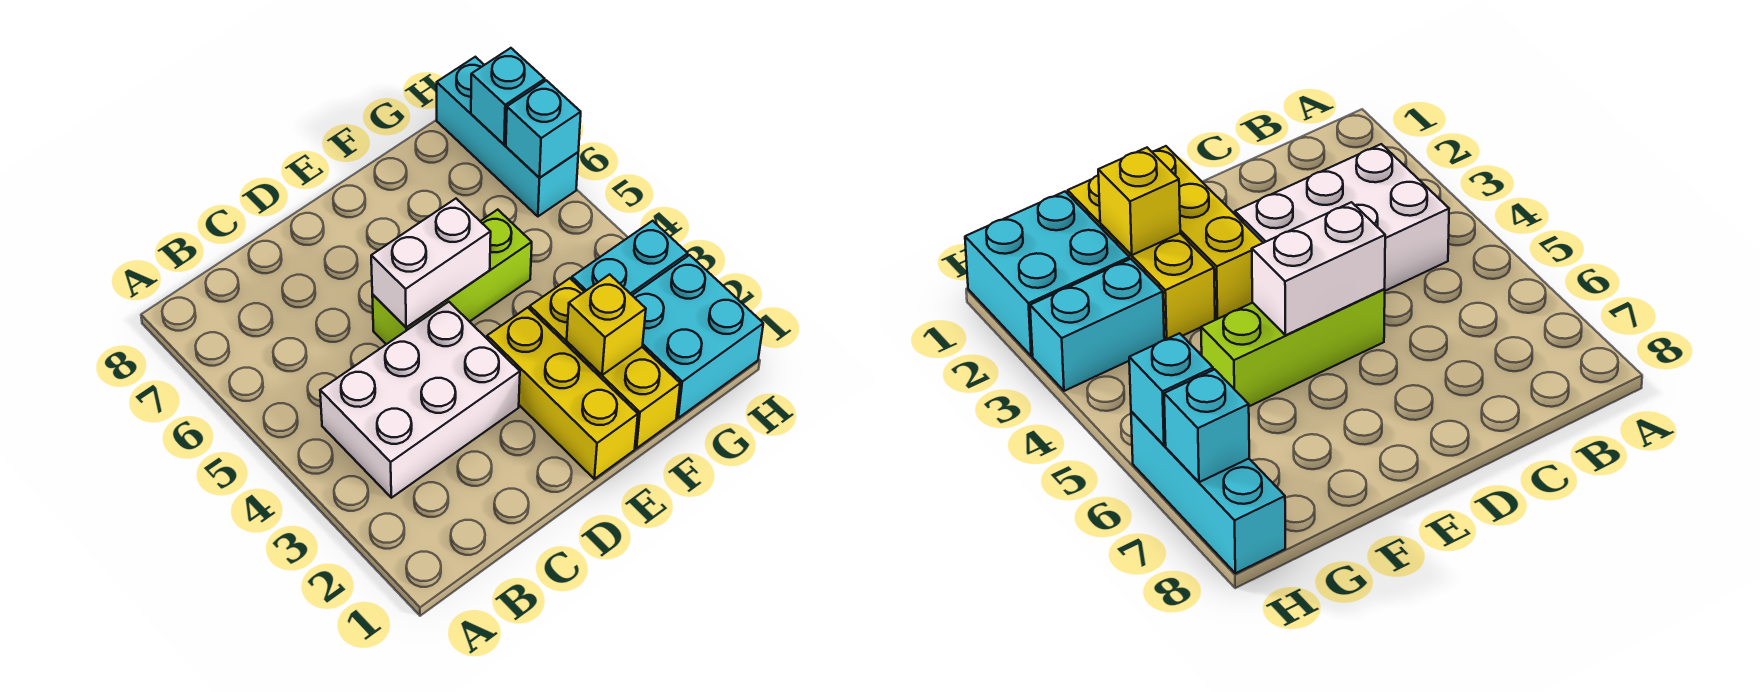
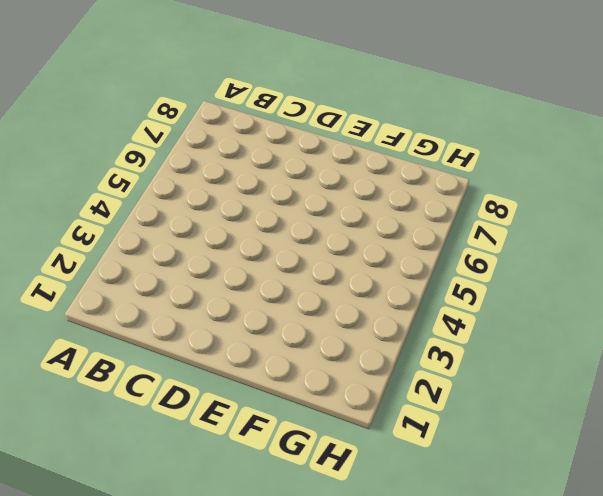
none -> white 2x3 brick [320,302,520,498]
none -> lime 1x3 brick [372,210,532,344]

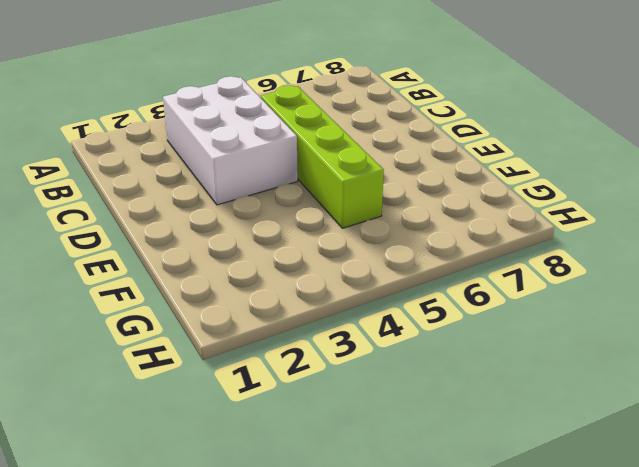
lime 1x4 brick [261,85,384,228] -> lime 1x3 brick [372,210,532,344]
none -> yellow 1x3 brick [487,308,638,479]
none -> yellow 1x3 brick [530,278,680,448]

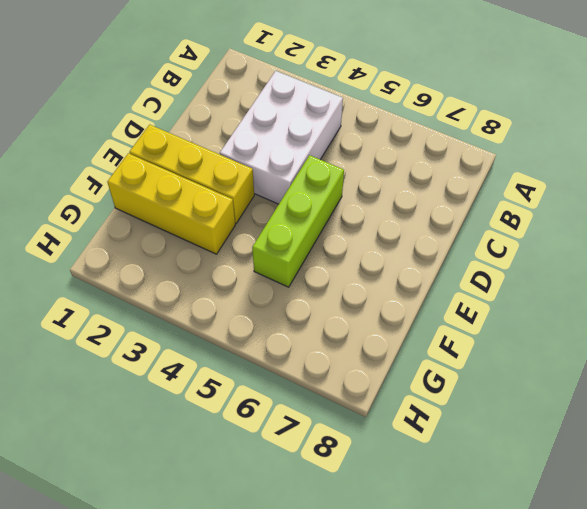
none -> cyan 2x2 brick [632,255,763,418]
none -> cyan 1x2 brick [572,221,688,295]

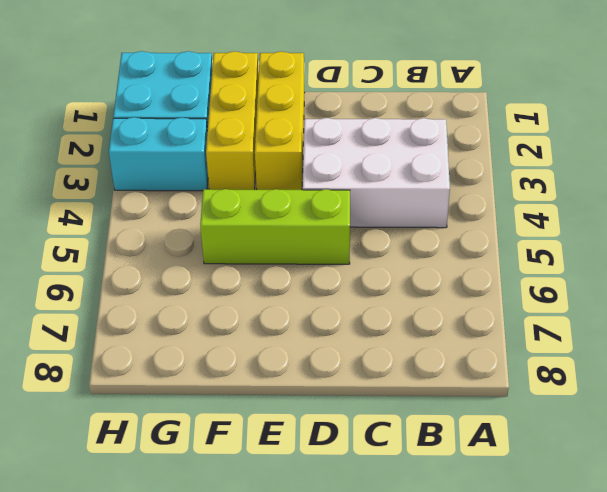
none -> cyan 1x3 brick [437,57,578,216]
none -> white 1x2 brick [371,199,491,327]

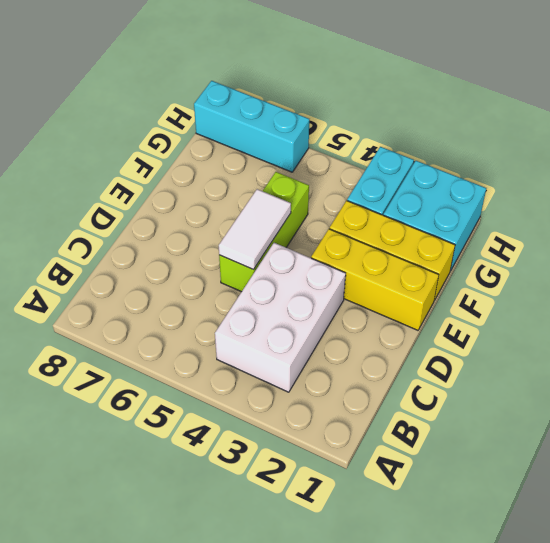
white 1x2 tile [219,189,291,270] -> white 1x2 brick [371,199,491,327]
none -> yellow 1x1 brick [567,274,646,375]
none -> cyan 1x1 brick [506,80,581,178]

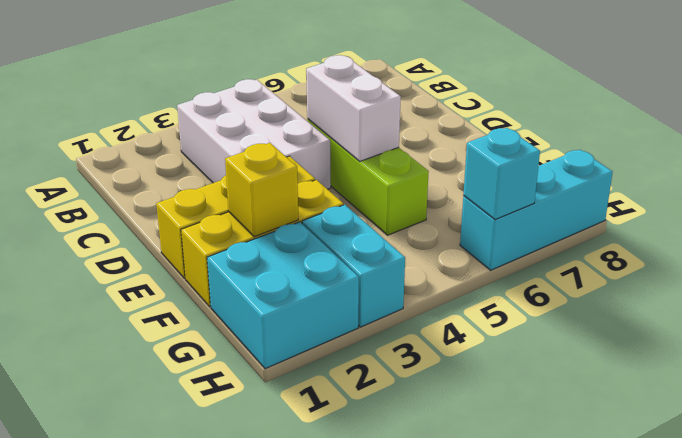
none -> cyan 1x1 brick [471,48,545,145]

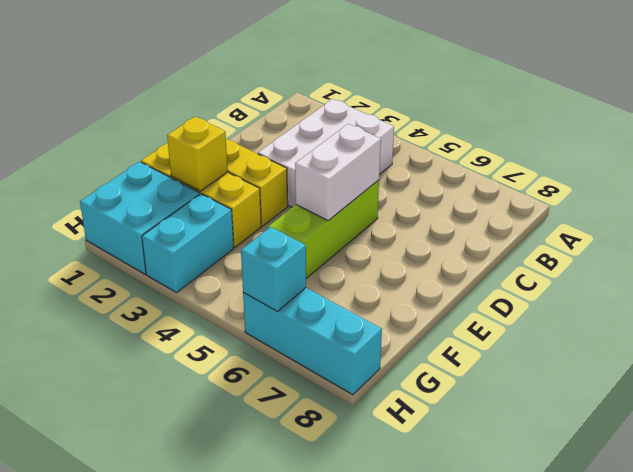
none -> cyan 1x1 brick [471,48,545,145]

